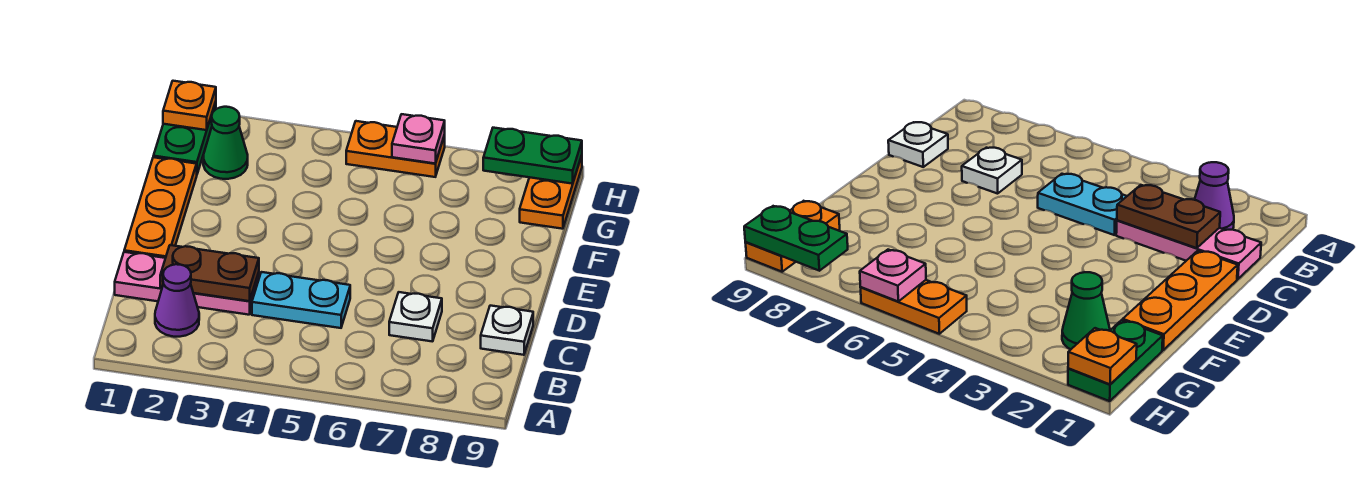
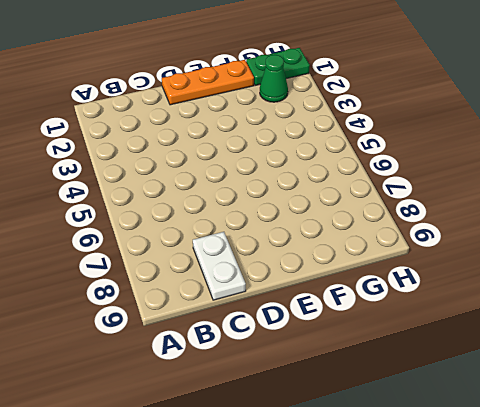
white 1x2 plate [193,232,246,300] -> white 1x1 plate [481,306,533,355]
none -> purple 1x1 cone [155,264,199,337]
none -> pink 1x3 plate [115,252,259,315]
none -> cyan 1x2 plate [252,272,350,328]

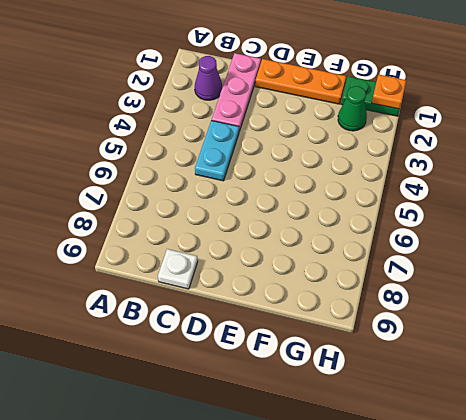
none -> white 1x1 plate [389,292,442,342]
none -> orange 1x2 plate [520,155,582,229]
none -> orange 1x2 plate [346,121,445,177]

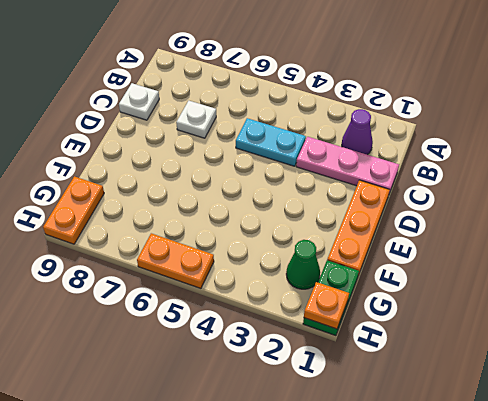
none -> brown 1x2 plate [160,245,259,301]
none -> pink 1x1 plate [392,114,445,164]
none -> green 1x2 plate [483,128,582,184]

